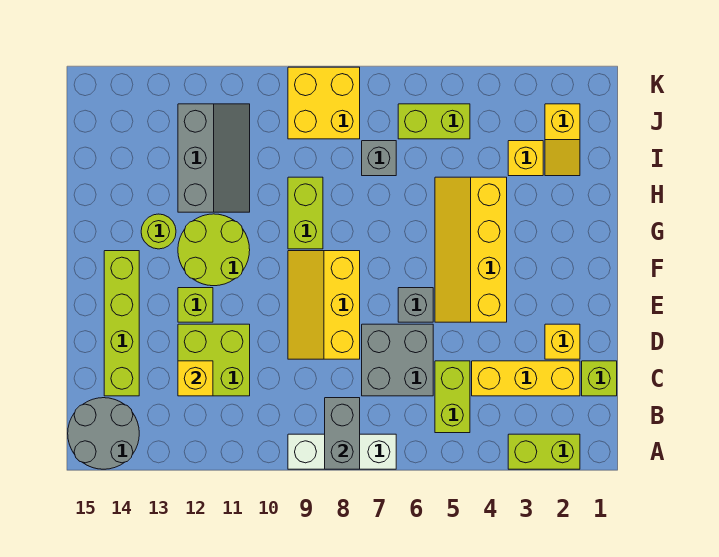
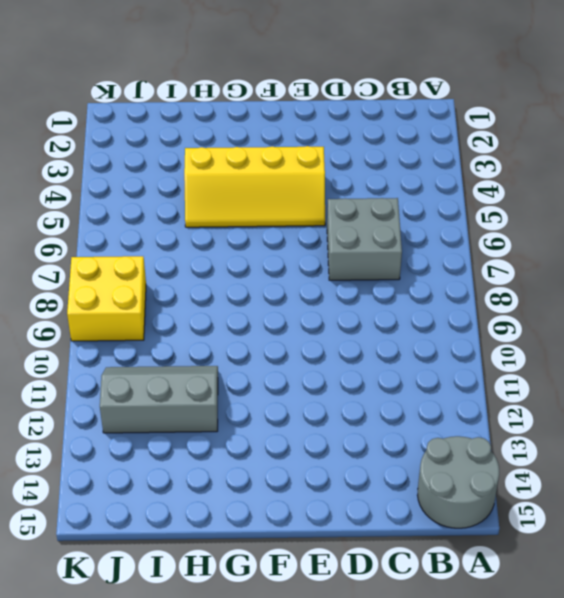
none -> lime 1x2 brick [508,434,580,469]
none -> white 1x3 brick [288,434,396,469]
none -> lime 1x2 brick [435,361,470,433]

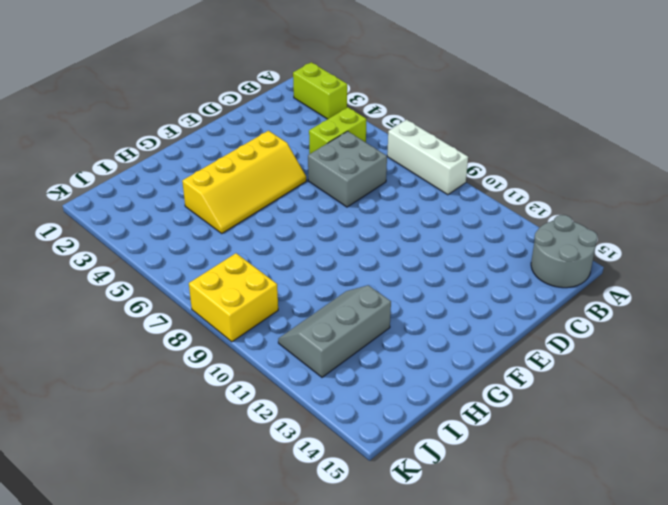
none -> lime 1x1 brick [582,361,617,396]
none -> yellow 1x3 brick [472,361,580,396]
none -> lime 2x2 brick [178,324,250,396]

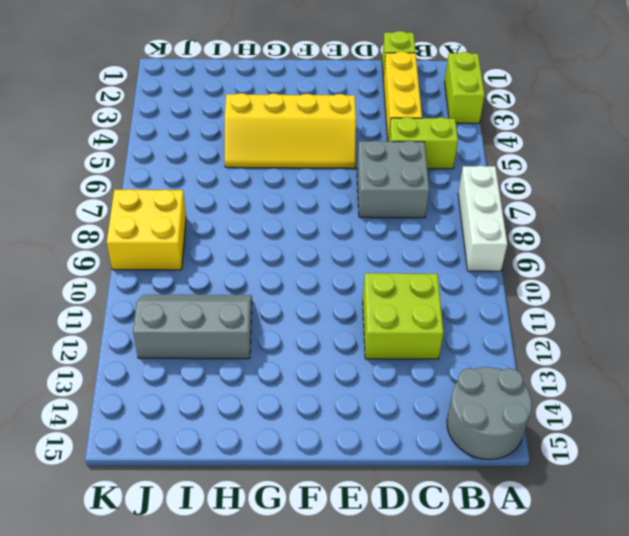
none -> lime 1x4 brick [104,251,139,396]
none -> yellow 1x1 brick [545,324,580,359]
none -> yellow 2x3 slope [288,251,360,359]

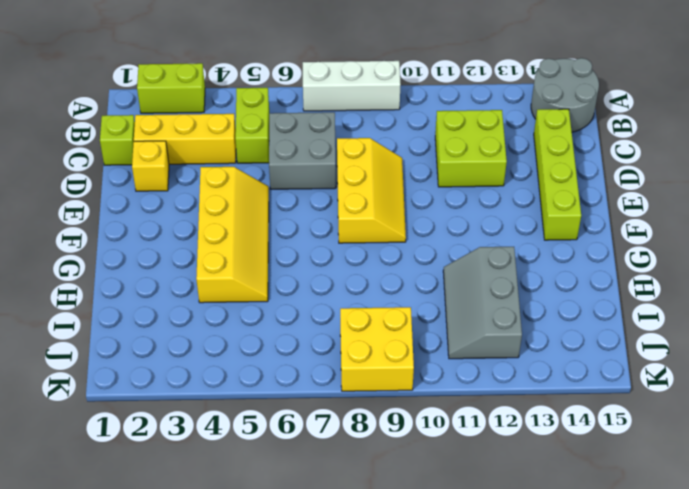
none -> grey 1x1 brick [398,288,433,322]
none -> lime 1x1 brick [178,288,213,322]
none -> lime 2x2 round brick [178,214,250,286]

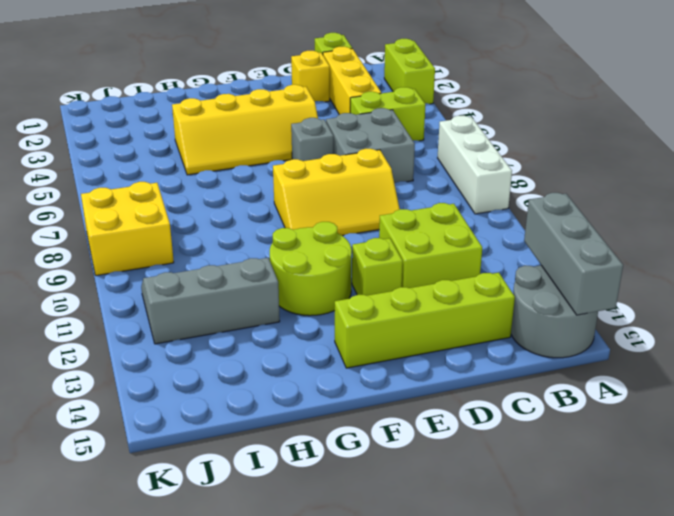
grey 1x3 brick [524,193,623,315] -> none
none -> lime 1x2 brick [288,177,323,249]
none -> lime 1x1 round brick [141,214,176,249]
none -> yellow 1x2 slope [545,104,580,176]

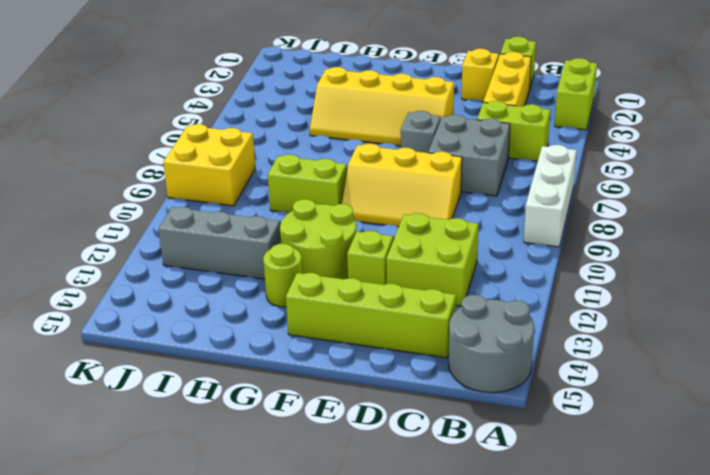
none -> yellow 1x2 slope [545,104,580,176]
none -> yellow 1x1 brick [508,141,543,176]
none -> grey 1x1 brick [362,141,396,176]

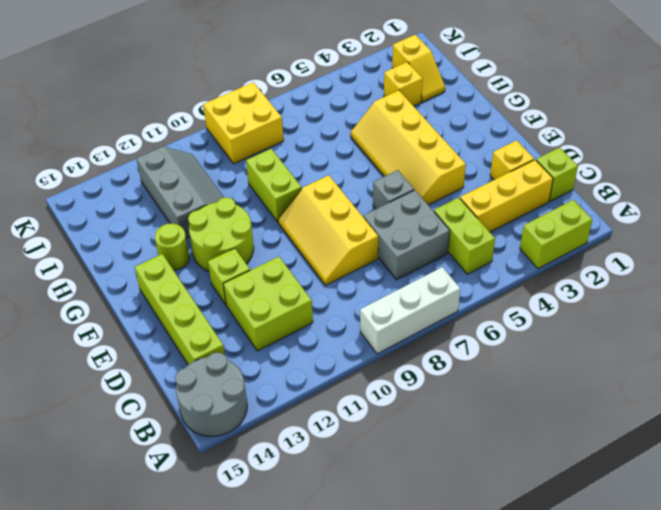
none -> grey 1x1 brick [362,141,396,176]
none -> lime 1x2 brick [398,104,470,139]
none -> grey 1x2 brick [325,398,360,469]

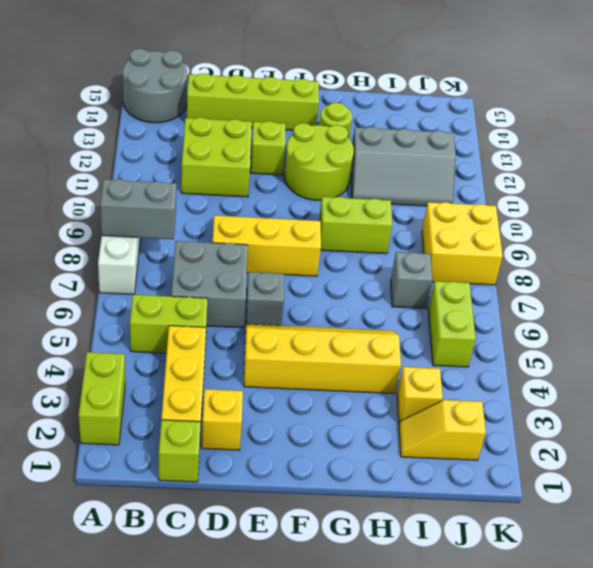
none -> yellow 1x1 brick [178,361,213,396]

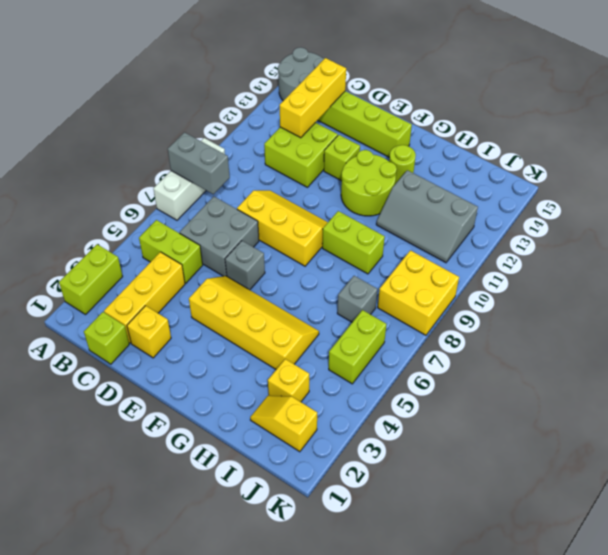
yellow 1x3 brick [280,58,346,138] -> yellow 1x1 brick [178,361,213,396]

